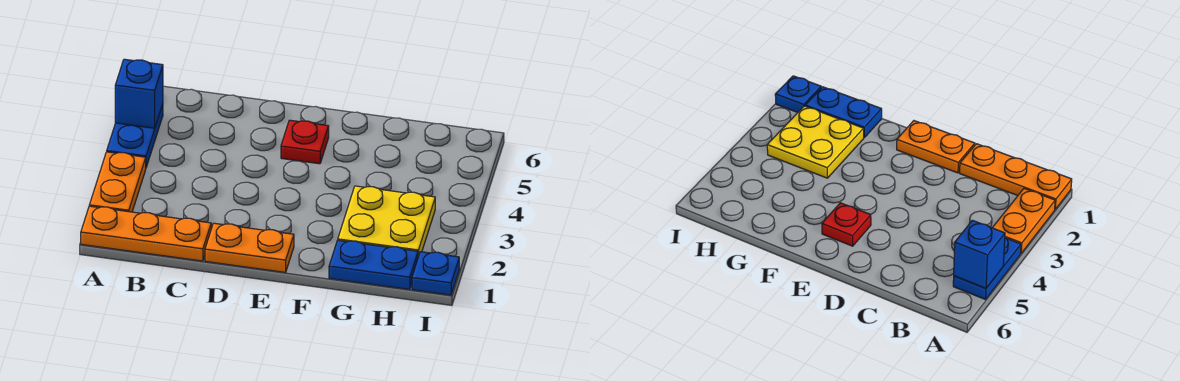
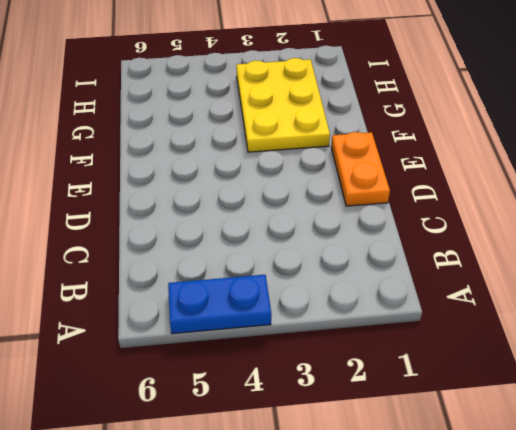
yellow 2x3 plate [236,58,330,152] -> yellow 2x2 plate [338,186,435,257]
none -> orange 1x3 plate [81,206,211,261]
none -> orange 1x2 plate [89,152,146,212]

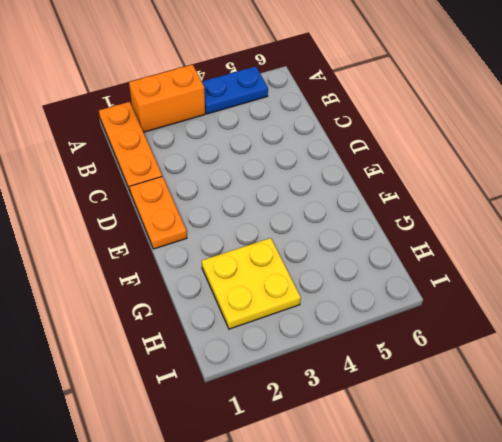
orange 1x2 brick [129,65,205,132] -> orange 1x2 plate [89,152,146,212]
none -> red 1x1 plate [281,120,329,164]
none -> blue 1x2 plate [329,240,418,290]

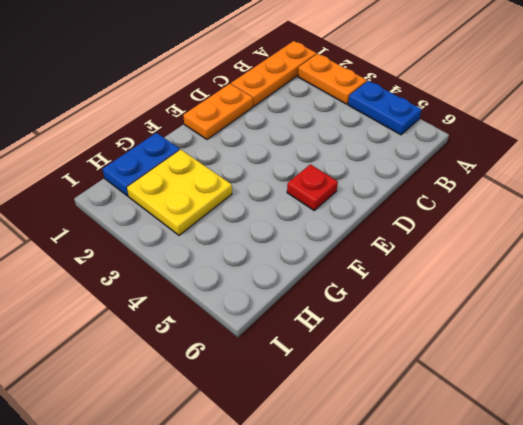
none -> blue 1x1 plate [412,252,459,295]
none -> blue 1x1 brick [115,59,163,128]

